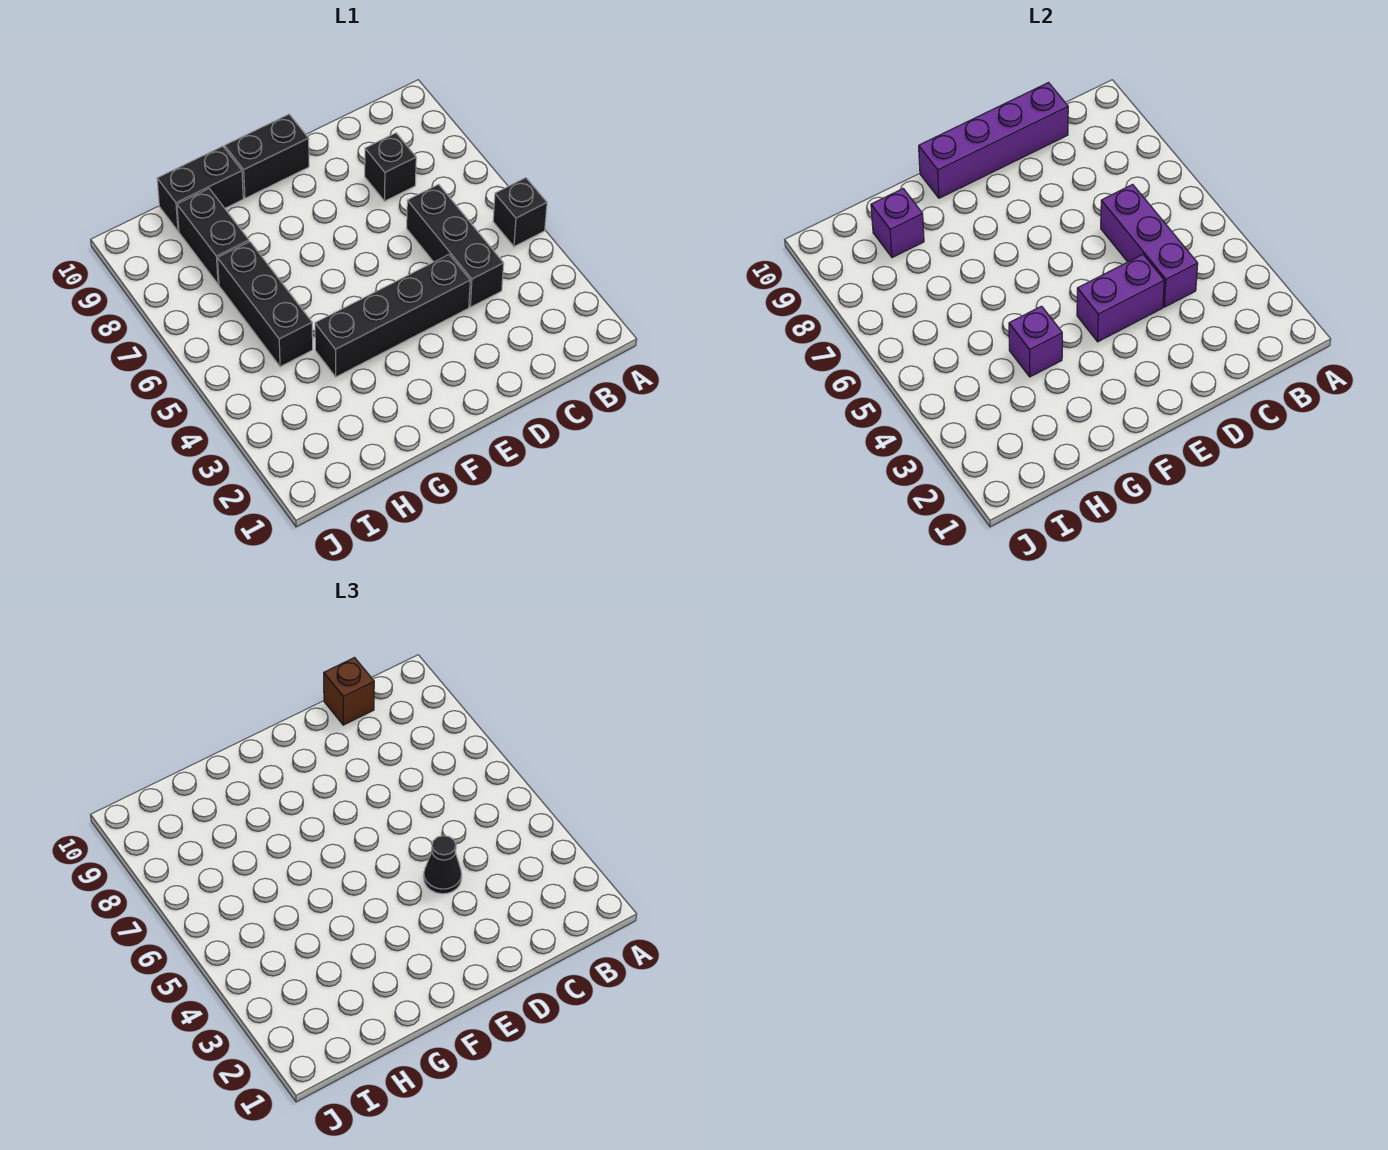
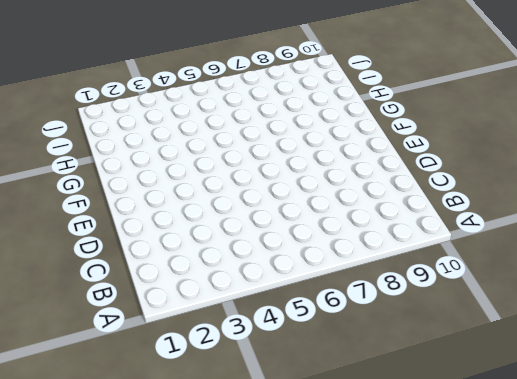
none -> black 1x1 brick [493,178,547,246]
none -> black 1x3 brick [407,184,504,307]
none -> black 1x1 brick [365,133,416,201]

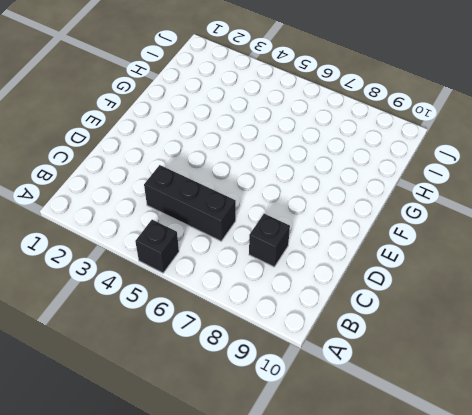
none -> black 1x4 brick [315,255,470,377]
none -> black 1x2 brick [225,114,309,198]
none -> black 1x2 brick [157,146,243,231]

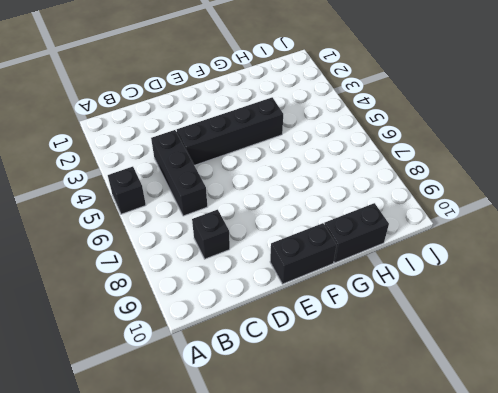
none -> black 1x3 brick [218,242,313,367]
none -> black 1x2 brick [177,189,249,284]
none -> purple 1x3 brick [1101,184,1198,307]

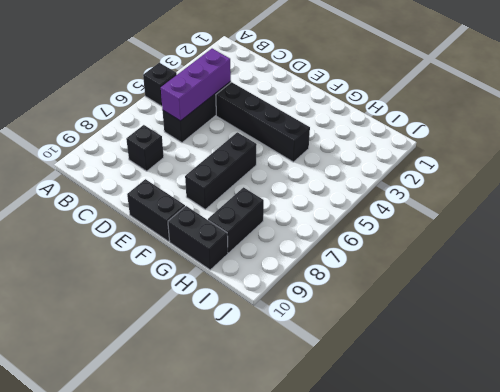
black 1x3 brick [185,132,257,209] -> black 1x3 brick moved to [218,242,313,367]
none -> purple 1x4 brick [919,83,1068,198]
none -> purple 1x2 brick [1077,255,1164,342]
none -> purple 1x1 brick [1009,306,1062,377]

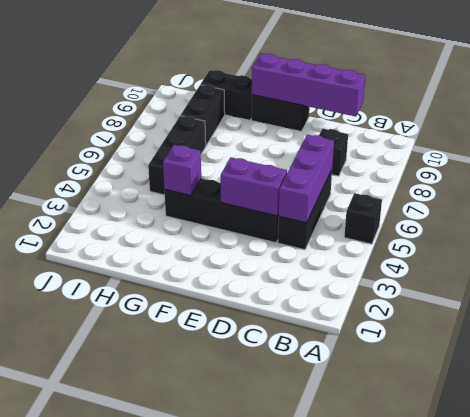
none -> purple 1x1 brick [871,189,924,258]
none -> brown 1x1 brick [324,658,374,725]
none -> black 1x1 cone [424,836,462,894]

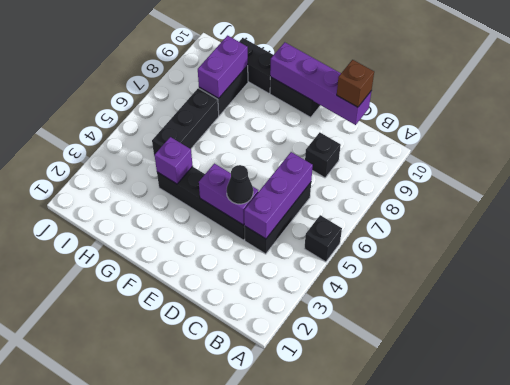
purple 1x2 brick [198,36,248,98] -> purple 1x1 brick [871,189,924,258]

